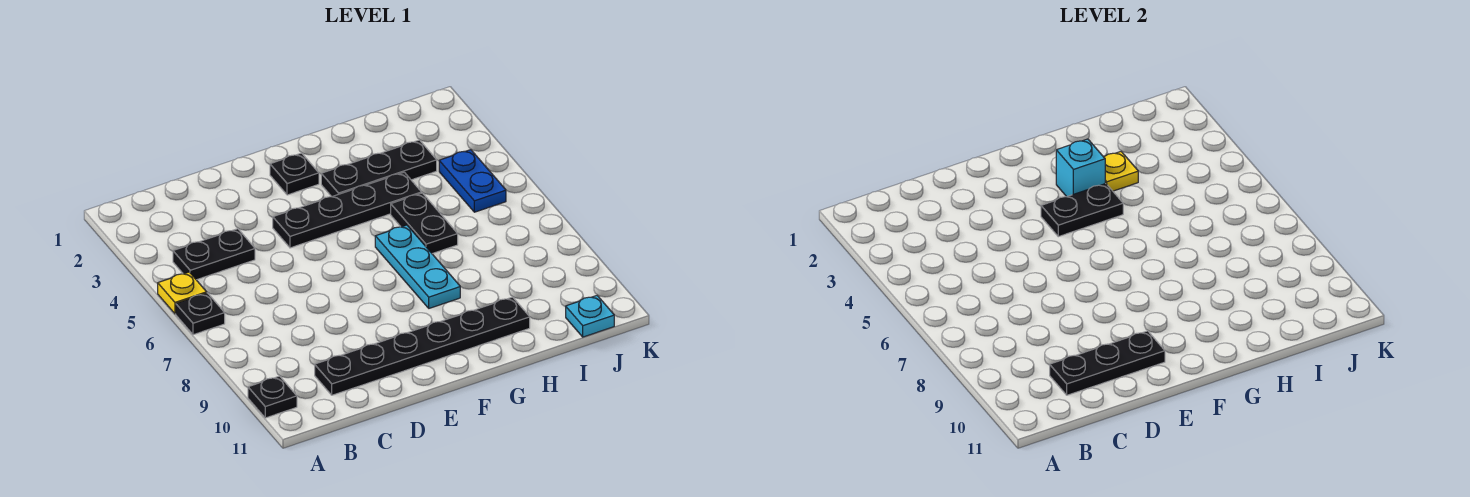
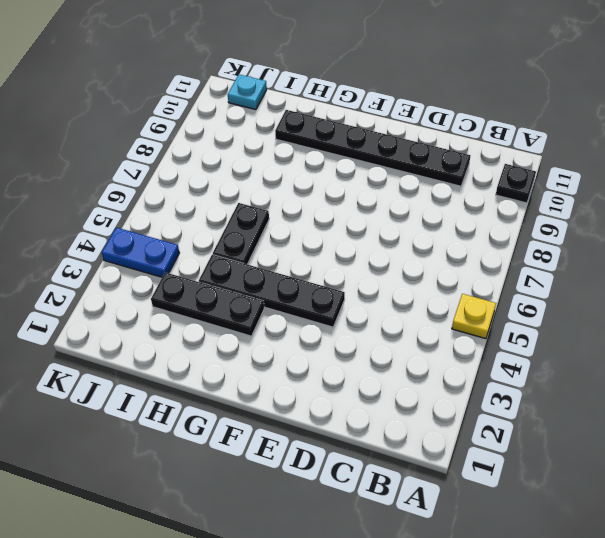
blue 1x2 plate [102,227,179,277] -> blue 1x2 plate turned to [439,150,506,212]
none -> black 1x1 plate [176,293,225,335]
none -> black 1x2 plate [173,229,255,280]
none -> black 1x1 plate [270,153,319,195]

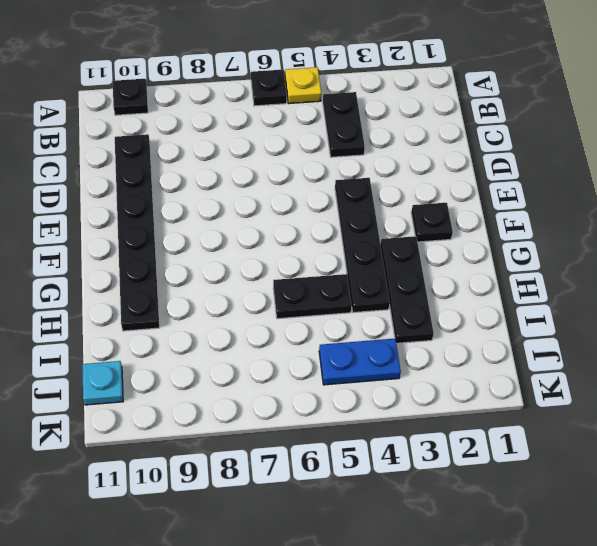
none -> cyan 1x3 plate [375,225,460,308]
none -> black 1x3 plate [1050,331,1165,395]
none -> black 1x2 plate [1041,183,1123,237]

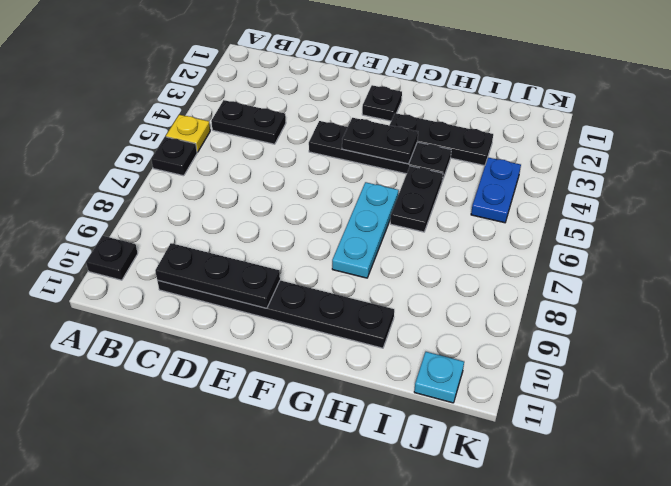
none -> cyan 1x1 brick [1056,139,1105,197]
none -> yellow 1x1 plate [1104,152,1138,191]

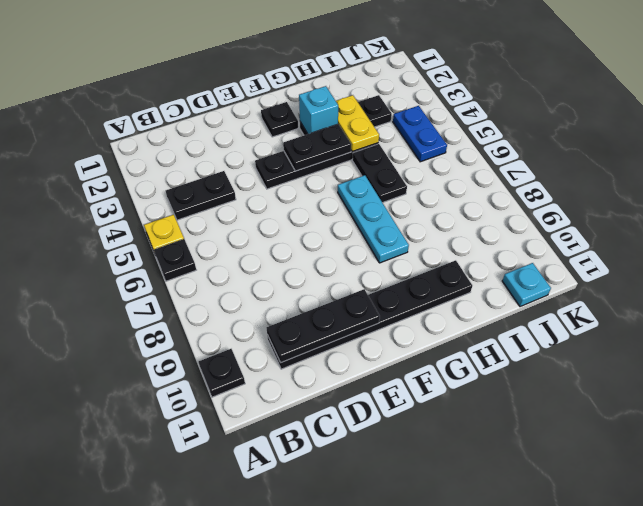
yellow 1x2 plate [336,95,379,152] -> yellow 1x1 plate [1104,152,1138,191]

